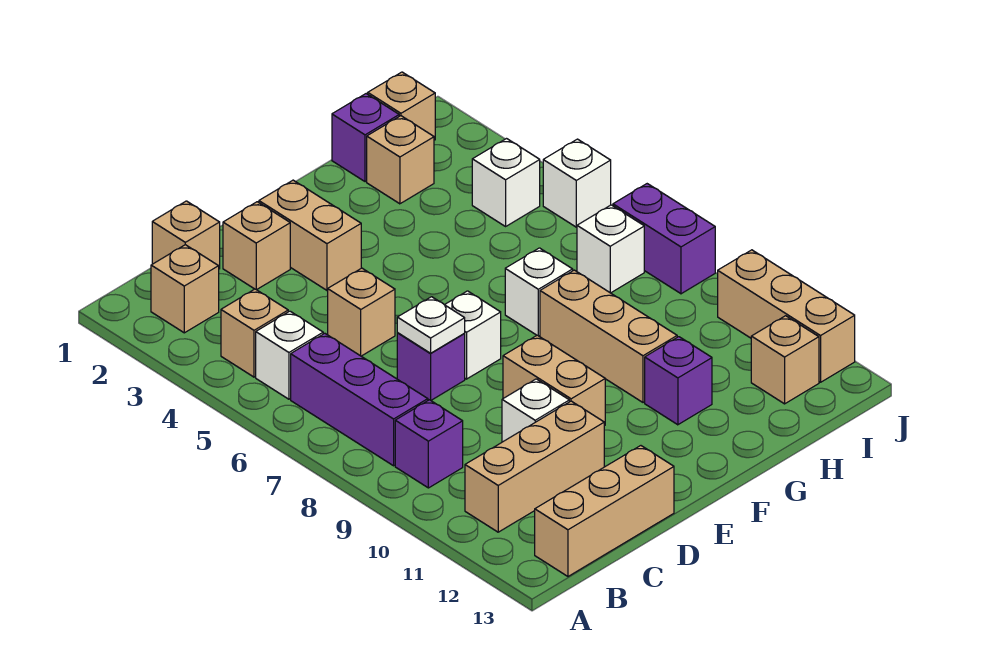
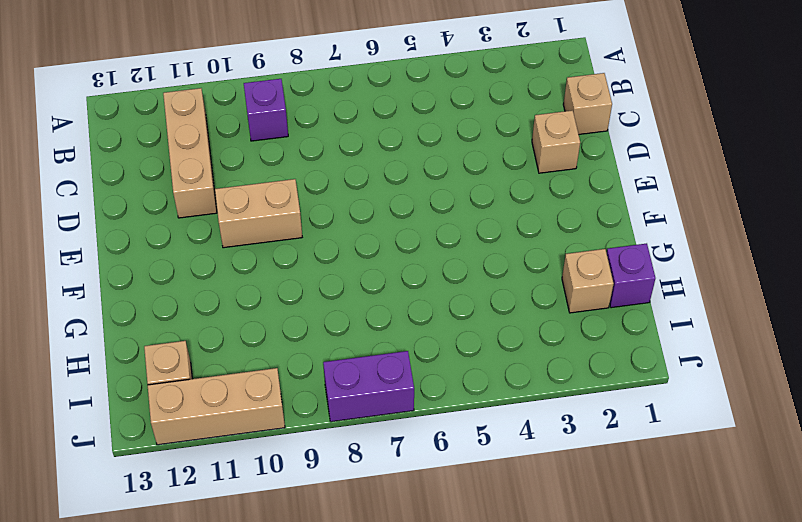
none -> tan 1x1 brick [151,245,219,333]
none -> tan 1x1 brick [221,289,288,377]
none -> white 1x1 brick [256,311,323,399]

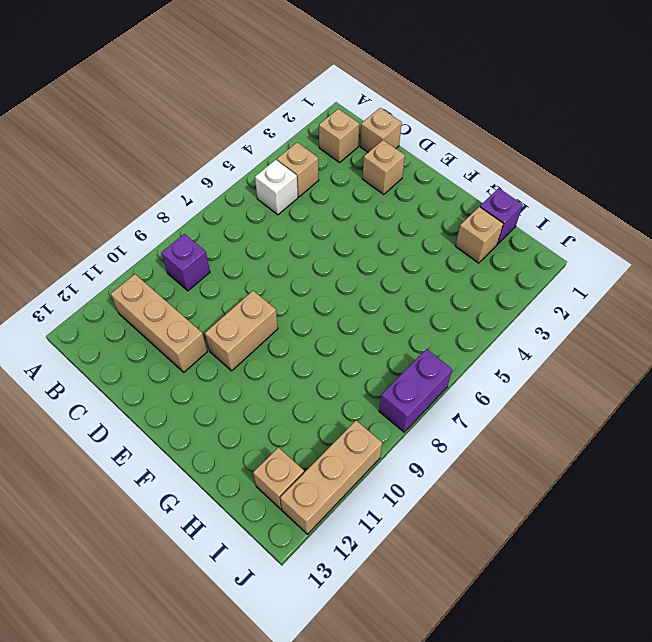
none -> purple 1x3 brick [291,333,428,466]
none -> tan 1x3 brick [535,446,674,576]
none -> tan 1x1 brick [328,268,395,356]

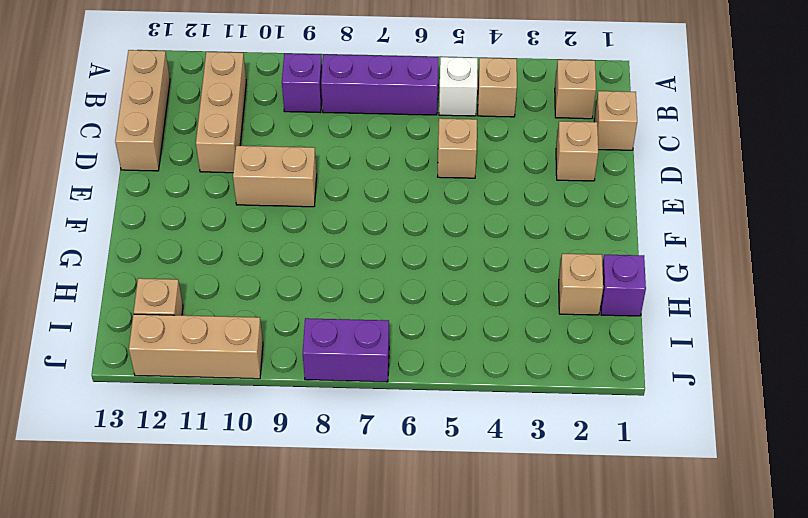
none -> purple 1x1 brick [397,333,465,400]
none -> white 1x1 brick [502,379,569,442]
none -> tan 1x2 brick [259,180,361,290]

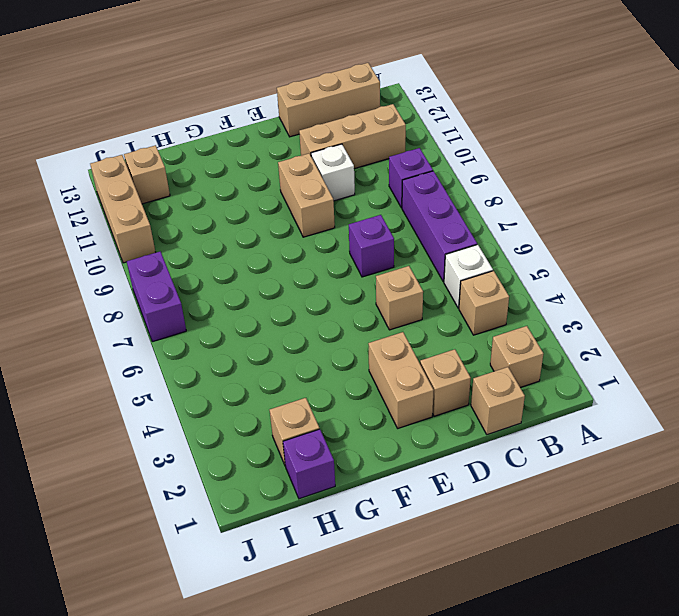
none -> white 1x1 brick [445,291,501,379]
none -> white 1x1 brick [505,248,573,336]
none -> tan 1x3 brick [540,270,677,402]

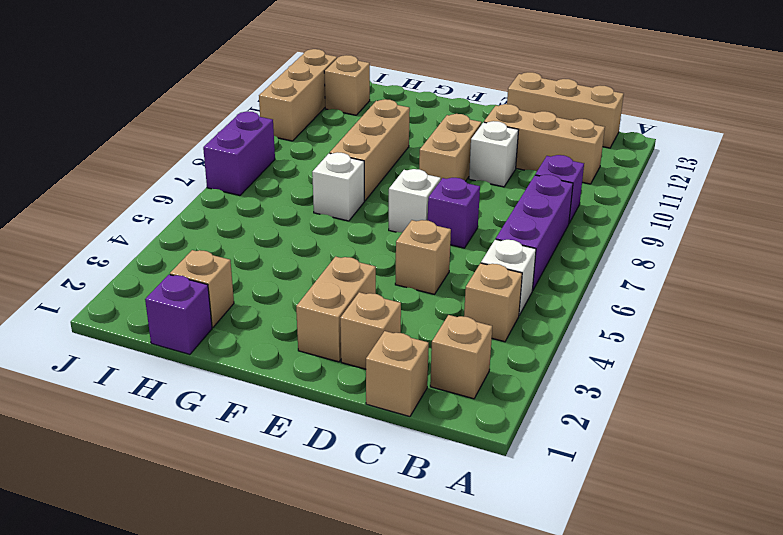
none -> purple 1x1 brick [645,337,712,425]
none -> tan 1x1 brick [368,72,435,140]
none -> white 1x1 brick [472,139,540,226]

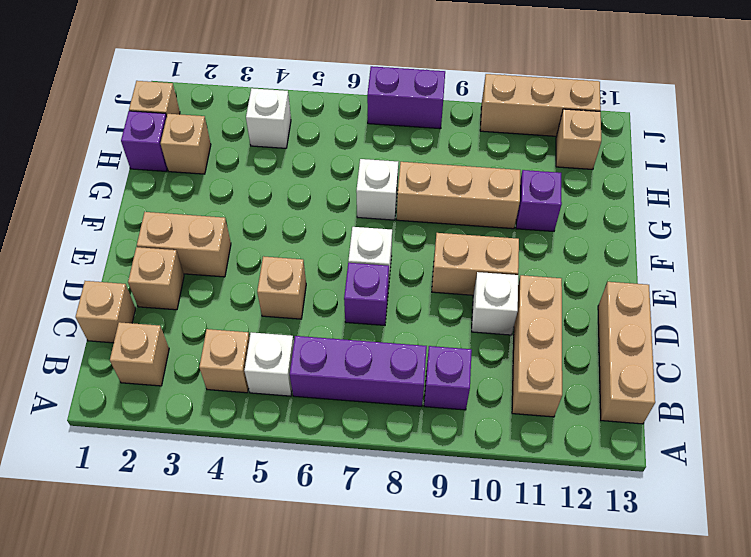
none -> white 1x1 brick [577,205,644,293]
none -> white 1x1 brick [543,139,611,227]
none -> white 1x1 plate [397,297,465,353]

